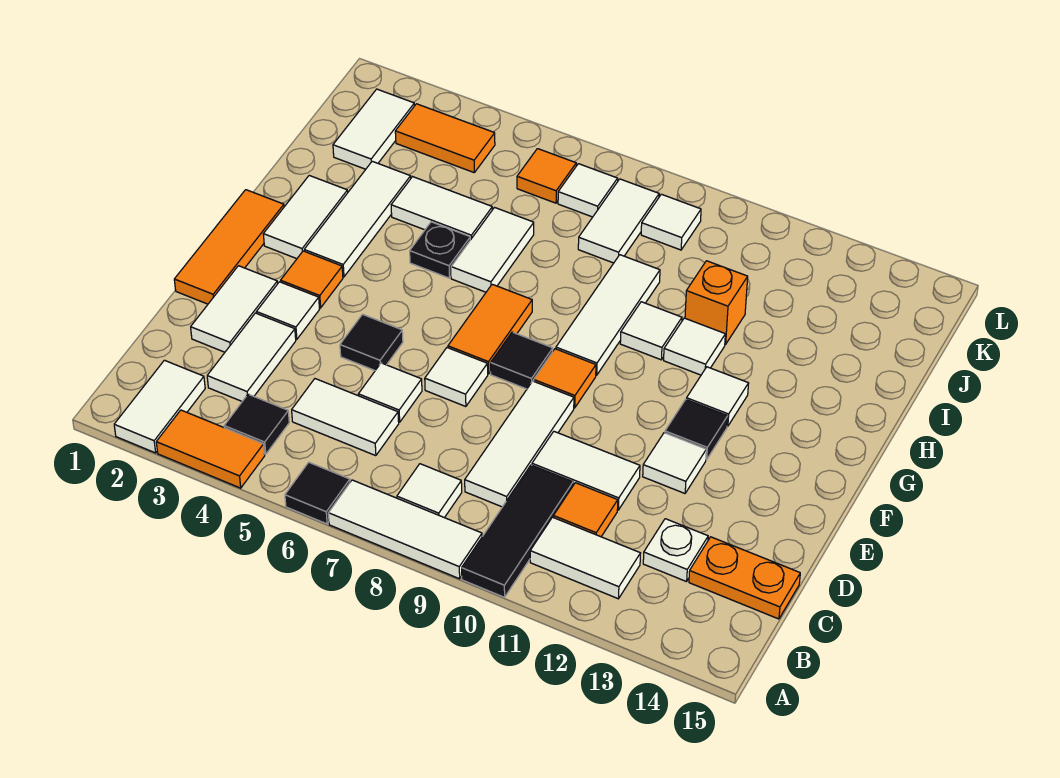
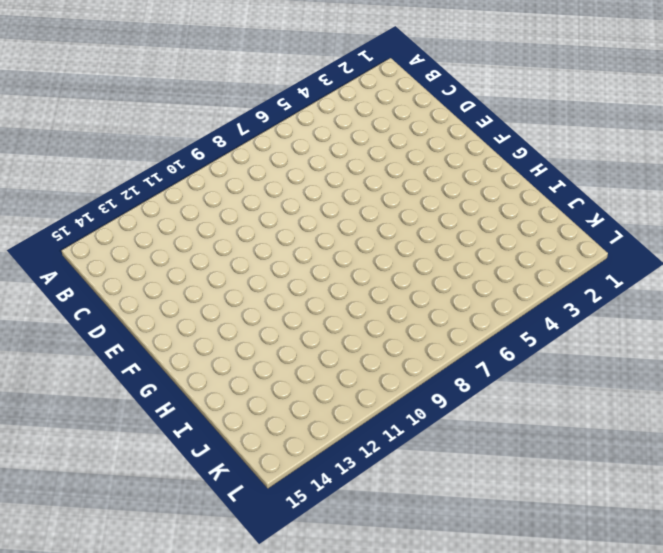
none -> white 1x2 tile [114,360,205,453]
none -> orange 1x2 tile [156,410,265,488]
none -> black 1x1 tile [285,462,350,524]
none -> white 1x3 tile [328,480,482,579]

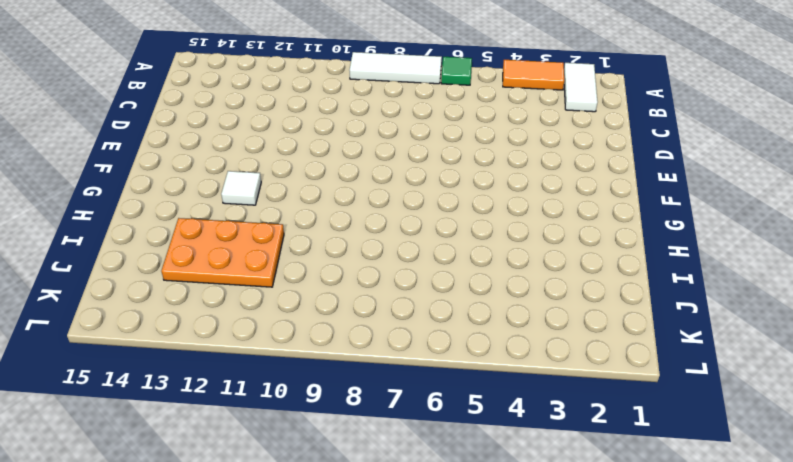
green 1x1 tile [441,57,472,85] -> black 1x1 tile [285,462,350,524]
orange 2x3 plate [161,218,284,287] -> orange 1x1 brick [685,261,748,344]
none -> black 1x3 tile [462,465,573,597]
none -> black 1x1 tile [224,394,289,454]
none -> white 1x1 tile [397,464,462,518]
none -> white 1x2 tile [530,517,641,599]

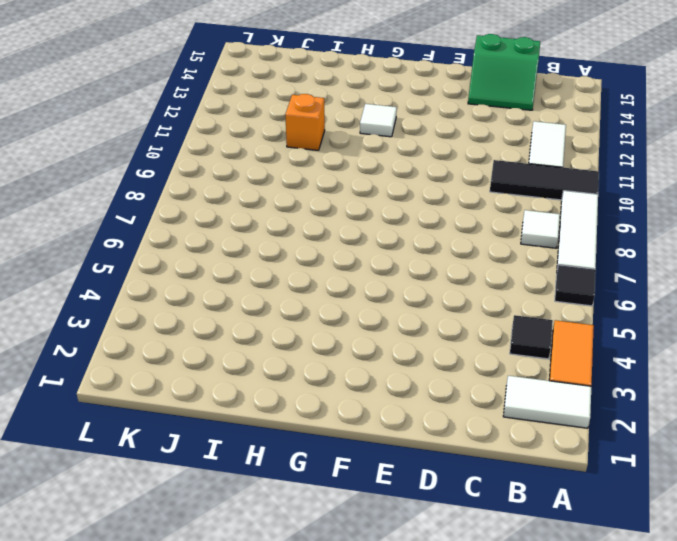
green 2x2 slope [468,34,540,110] -> orange 1x2 plate [689,537,800,619]
none -> white 1x2 tile [207,313,296,401]
none -> white 1x2 tile [292,379,399,456]
none -> white 1x3 tile [465,381,574,507]
none -> orange 1x1 tile [553,483,618,537]

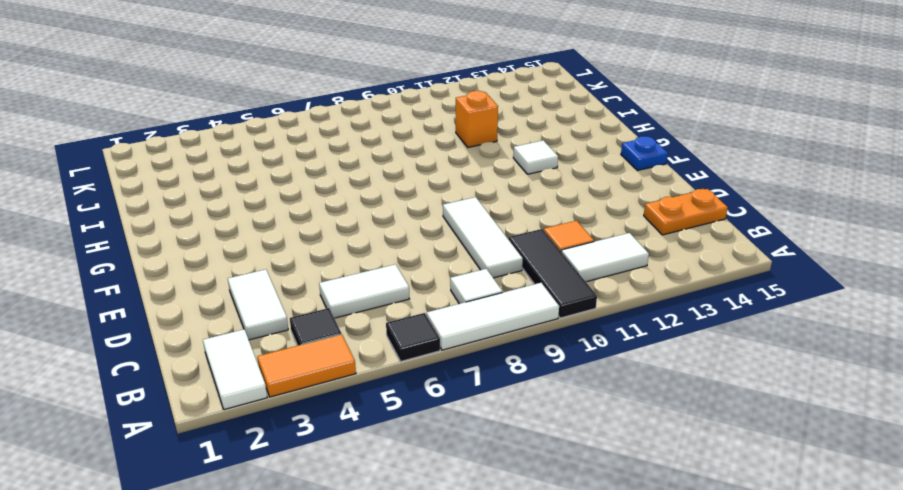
blue 1x1 plate [621,136,668,171] -> none
none -> white 1x1 plate [643,519,708,582]
none -> white 1x2 tile [191,266,278,352]
none -> white 1x1 tile [358,363,422,422]
none -> white 1x2 tile [532,432,640,510]

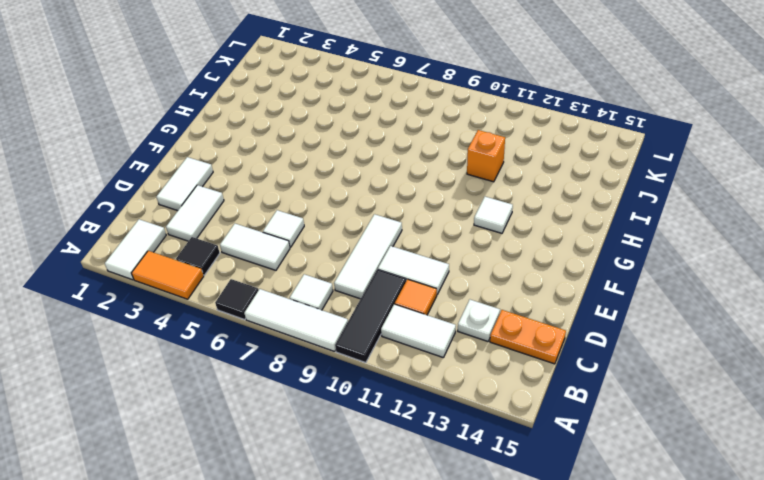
none -> orange 1x3 tile [174,190,284,304]
none -> white 1x1 tile [257,282,320,339]
none -> black 1x1 tile [340,314,403,370]
none -> white 1x1 tile [425,348,488,407]

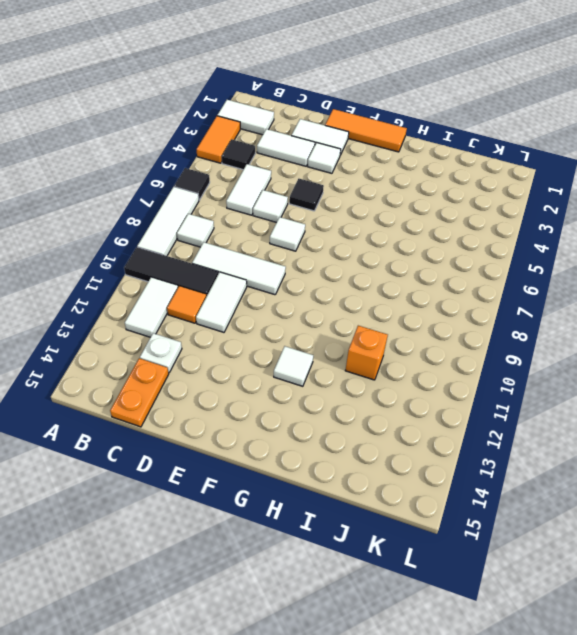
none -> white 1x1 tile [643,433,706,493]
none -> orange 1x1 tile [281,251,343,308]
none -> orange 1x2 tile [448,284,532,374]
none -> black 1x1 tile [491,332,553,389]

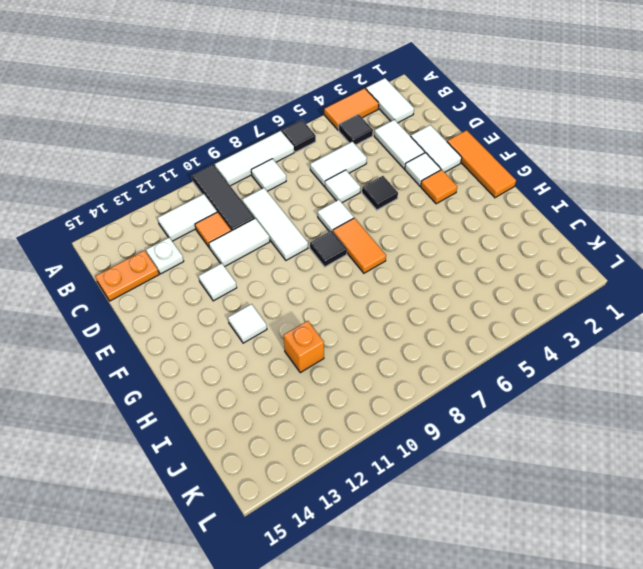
none -> orange 1x1 tile [534,349,596,408]
none -> black 1x1 tile [665,400,728,460]
none -> white 1x2 tile [263,176,348,259]
none -> white 1x3 tile [304,161,411,277]

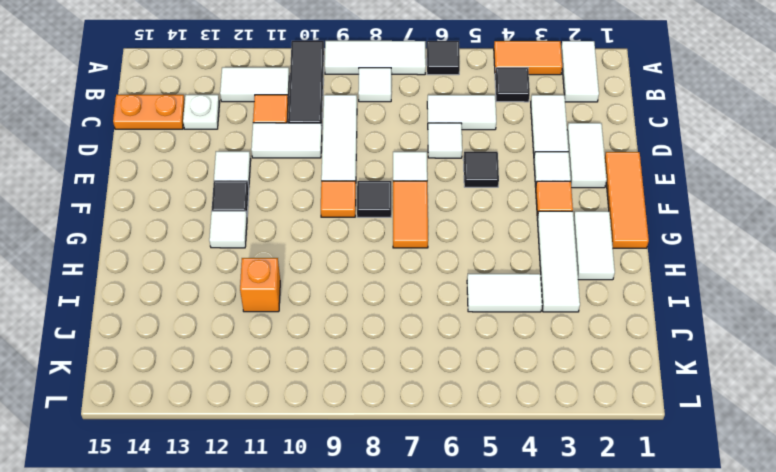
none -> white 1x3 tile [556,255,660,375]
none -> black 1x1 plate [410,222,470,278]
none -> white 1x2 tile [451,208,534,292]
none -> white 1x1 tile [620,302,682,360]

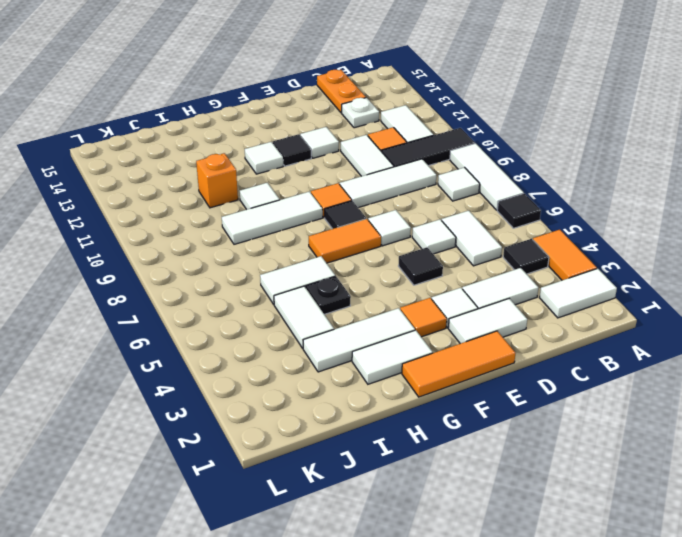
none -> white 1x1 tile [664,318,725,375]
none -> white 1x2 tile [333,89,414,169]
none -> white 1x2 tile [578,179,659,263]
none -> orange 1x2 tile [395,104,495,172]

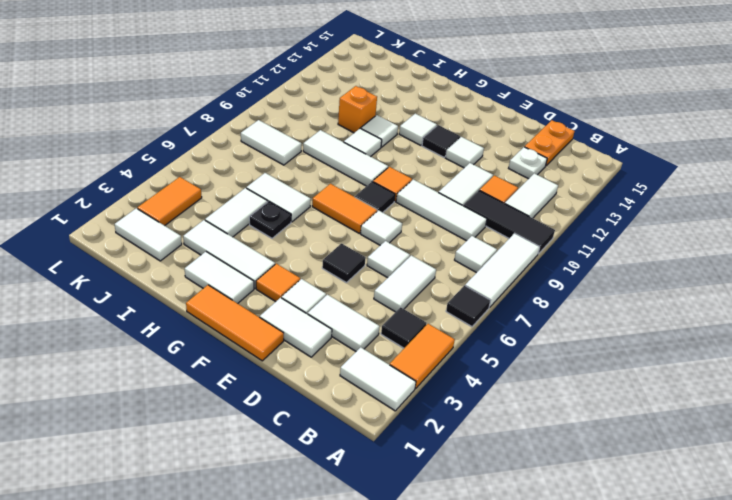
none -> orange 1x1 tile [517,149,576,203]
none -> white 1x1 tile [558,164,618,217]
none -> white 1x1 tile [641,194,701,250]

